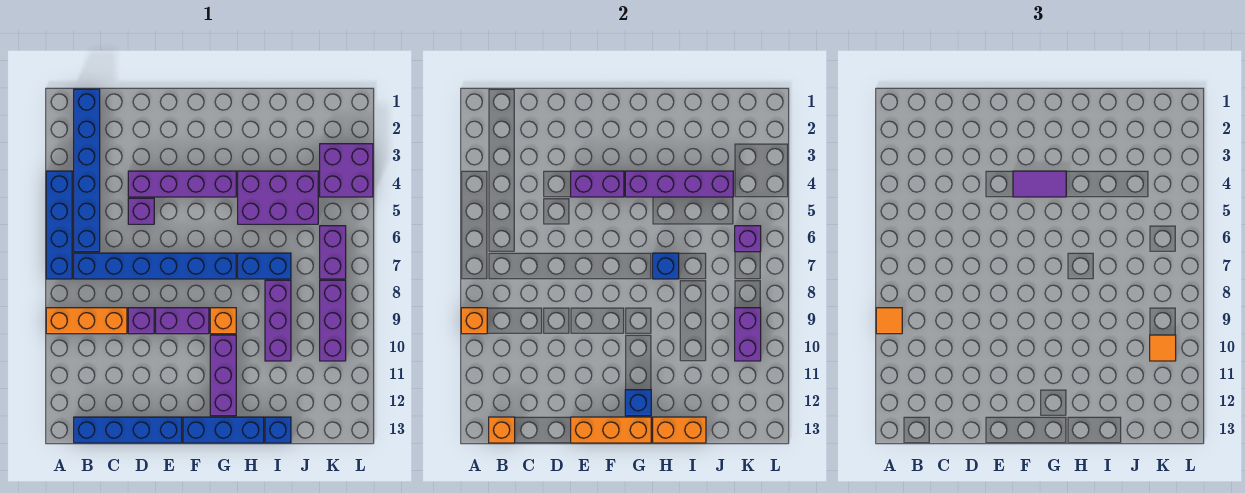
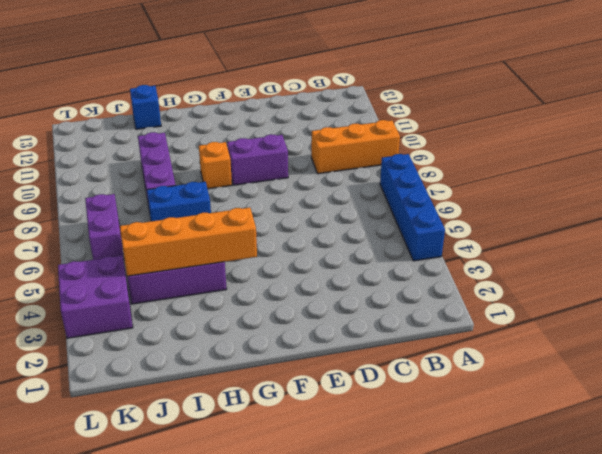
orange 1x4 brick [120,208,257,276] -> purple 1x4 brick [625,171,733,197]
none -> blue 1x6 brick [74,89,100,252]
none -> blue 1x6 brick [74,253,236,279]
none -> blue 1x4 brick [74,417,182,443]
none -> purple 1x4 brick [128,171,236,197]

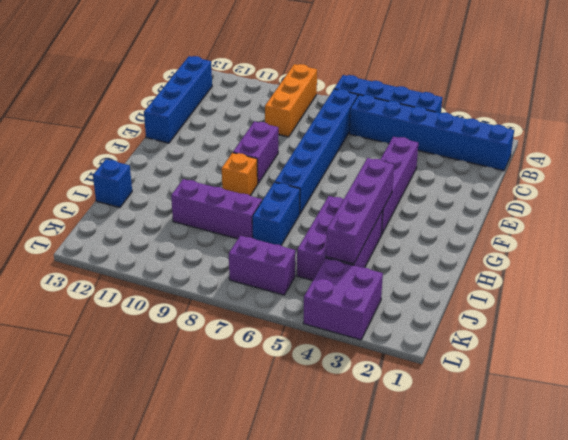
none -> purple 1x1 brick [128,198,154,224]
none -> purple 1x1 brick [128,308,154,334]
none -> blue 1x3 brick [183,417,264,443]
none -> purple 1x3 brick [210,335,236,416]

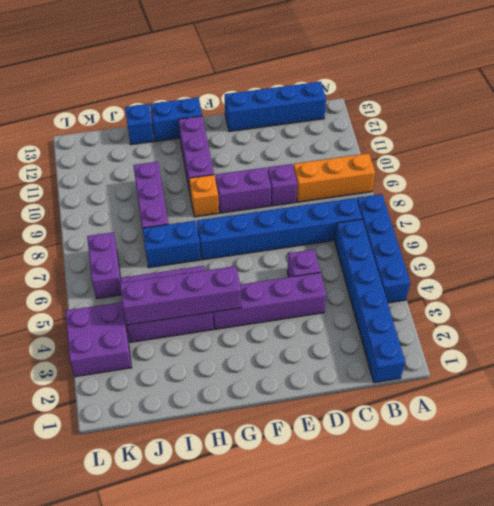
blue 1x2 brick [150,98,202,141] -> blue 1x3 brick [183,417,264,443]
none -> purple 1x3 brick [320,280,346,361]
none -> orange 1x1 brick [461,308,487,334]
none -> orange 1x1 brick [489,417,515,443]
none -> purple 1x2 brick [571,171,624,197]

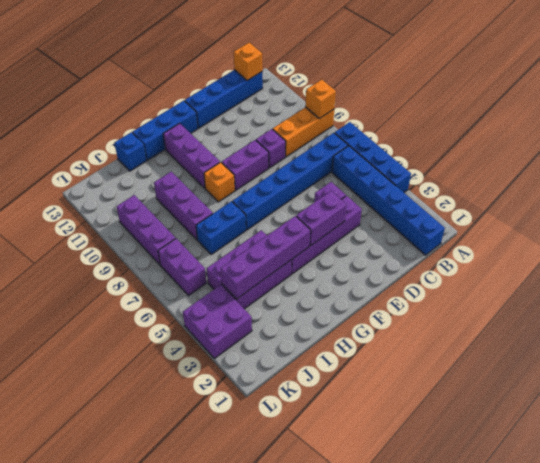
none -> orange 1x3 brick [571,417,651,443]
none -> blue 1x1 brick [625,390,651,416]
none -> blue 1x1 brick [653,253,679,279]
none -> orange 1x2 brick [653,417,706,443]

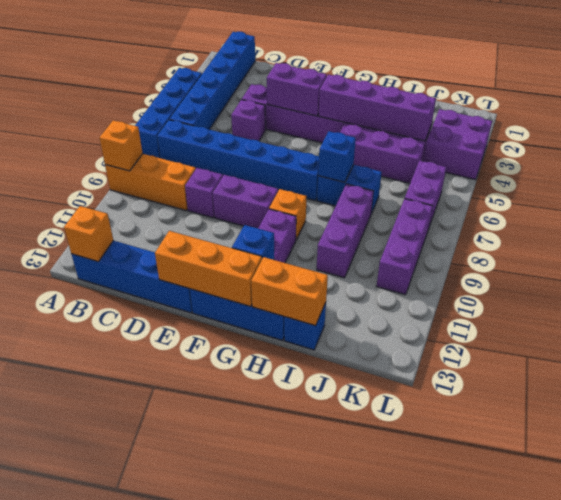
none -> purple 1x1 brick [735,226,761,252]
none -> purple 1x2 brick [735,308,761,361]
none -> orange 1x1 tile [876,308,902,334]
none -> purple 1x2 tile [1013,171,1066,197]

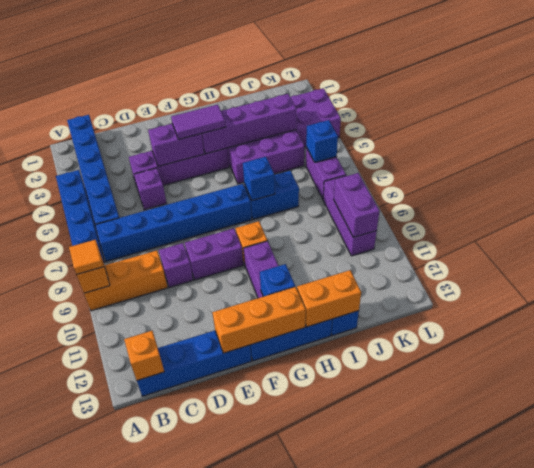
blue 1x1 brick [306,120,338,162] -> purple 1x1 brick [735,226,761,252]
none -> purple 1x3 brick [265,280,291,361]
none -> orange 1x1 tile [1150,335,1176,361]

